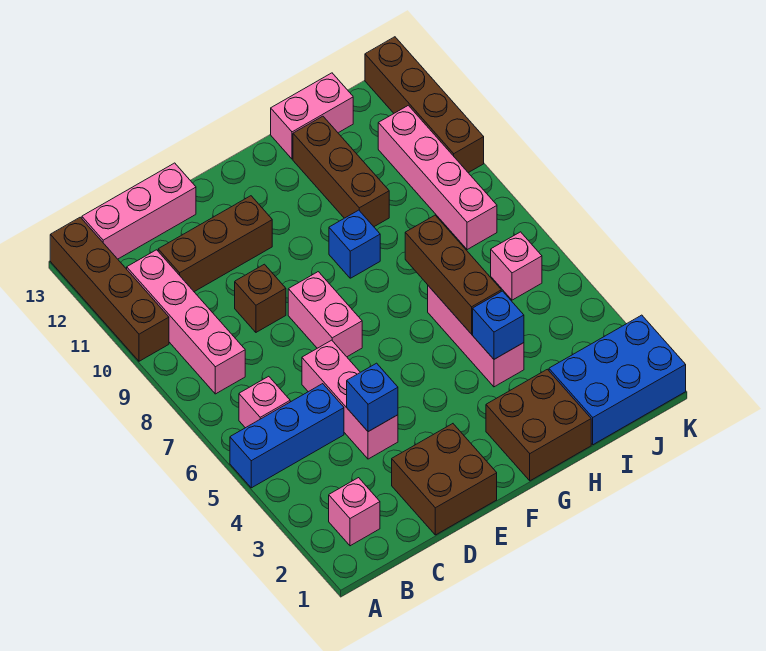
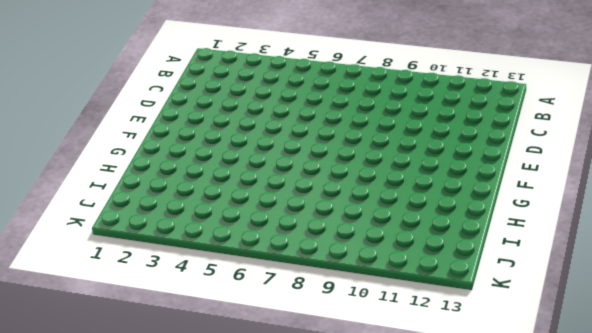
none -> blue 1x3 brick [230,384,344,488]
none -> brown 1x4 brick [50,217,169,361]
none -> pink 1x1 brick [329,478,380,546]

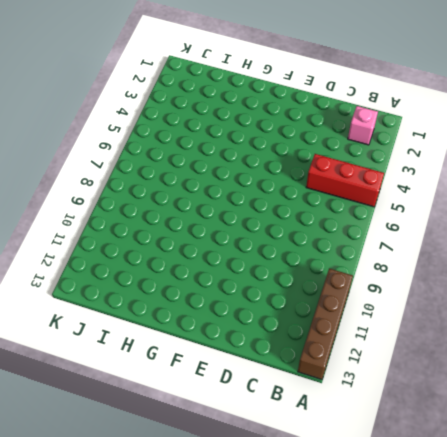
red 1x3 brick [306,154,384,207] -> blue 1x3 brick [230,384,344,488]
none -> pink 1x1 brick [239,376,290,428]
none -> pink 1x4 brick [127,250,245,394]
none -> pink 1x3 brick [82,163,196,259]

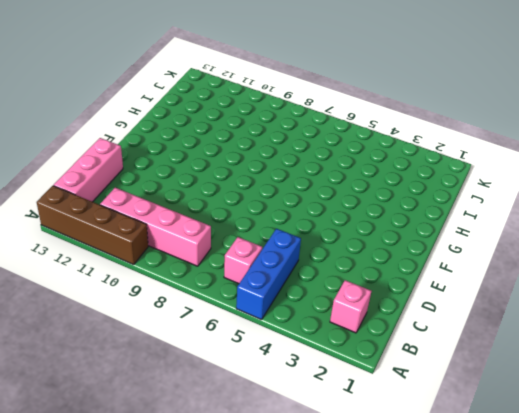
none -> brown 1x3 brick [158,196,272,292]
none -> brown 2x2 brick [392,424,497,535]
none -> pink 1x3 brick [302,340,398,459]

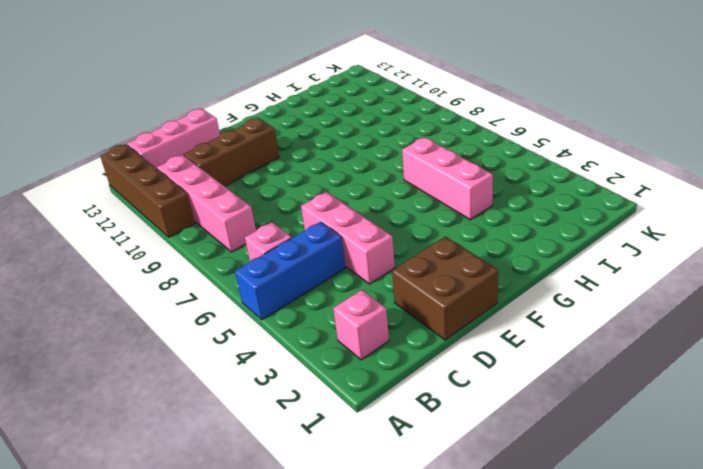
none -> brown 1x1 brick [235,264,286,332]
none -> pink 1x2 brick [288,272,362,357]
none -> brown 2x2 brick [486,369,591,481]

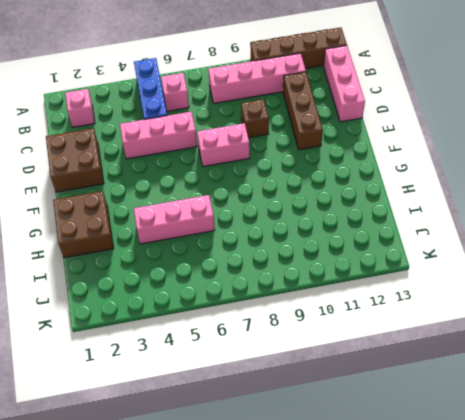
none -> blue 1x1 brick [329,210,380,278]
none -> brown 1x3 brick [293,116,389,227]
none -> pink 1x2 brick [271,73,353,159]

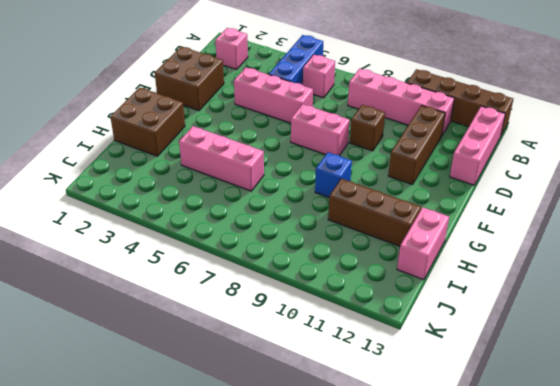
none -> blue 2x3 brick [549,315,686,445]
none -> pink 1x1 brick [491,232,542,300]
none -> pink 1x4 brick [378,105,497,250]

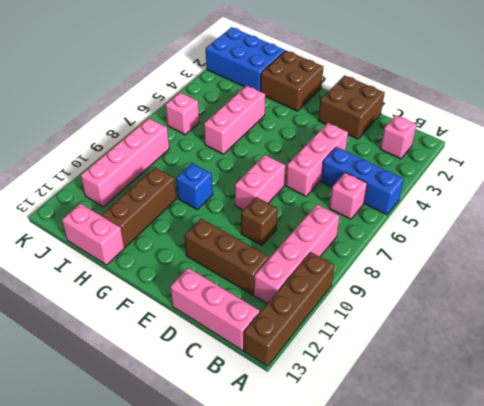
none -> brown 1x4 brick [365,37,484,173]
none -> blue 1x1 brick [347,363,398,432]
none -> blue 1x1 brick [473,291,524,359]

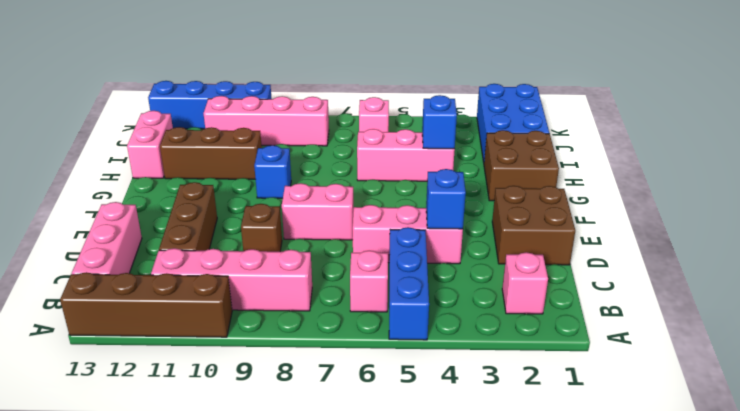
blue 1x4 brick [148,81,272,129] -> brown 1x4 brick [365,37,484,173]
none -> brown 1x3 brick [405,215,501,334]

